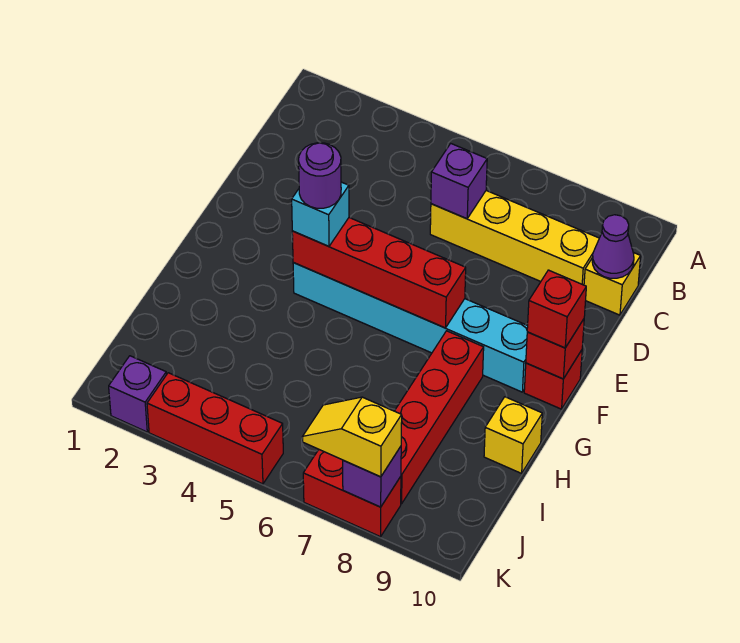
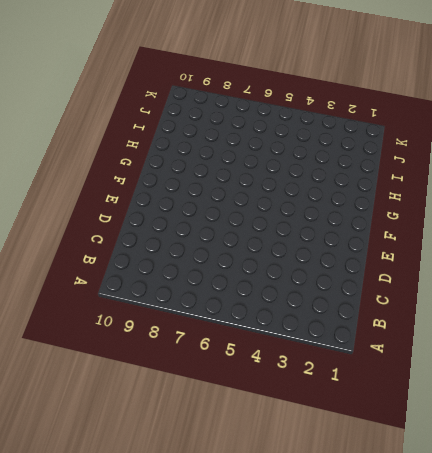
none -> yellow 1x4 brick [430,191,599,285]
none -> yellow 1x1 brick [584,253,641,315]
none -> cyan 1x6 brick [293,263,528,392]

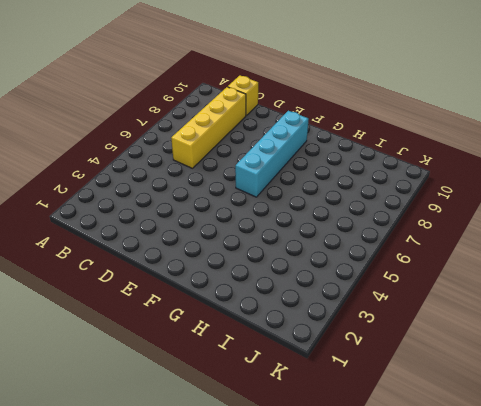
cyan 1x4 brick [235,111,309,197] -> cyan 1x6 brick [293,263,528,392]
none -> red 1x1 brick [524,350,582,409]
none -> red 1x4 brick [395,331,484,504]
none -> yellow 1x1 brick [484,397,542,473]

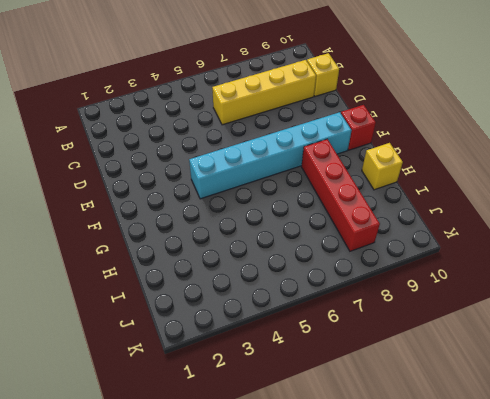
none -> purple 1x1 brick [109,356,166,432]
none -> red 1x3 brick [147,373,283,484]
none -> red 1x2 brick [303,450,401,537]

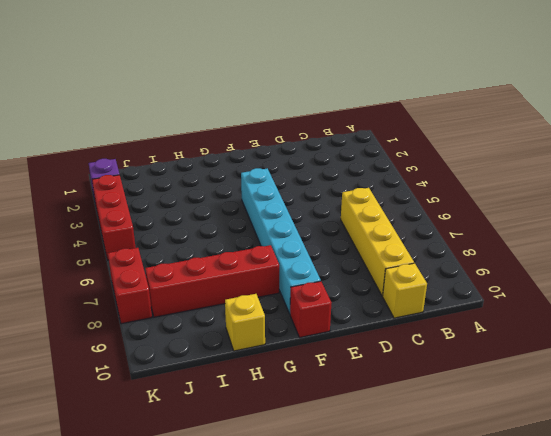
none -> purple 1x1 brick [431,144,487,219]
none -> purple 1x1 cone [592,215,634,278]
none -> red 1x4 brick [292,218,466,328]

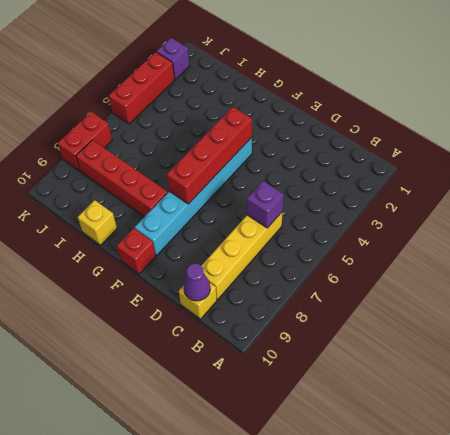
none -> red 1x1 brick [526,319,584,379]
none -> purple 1x1 brick [343,447,401,507]
none -> cyan 1x1 brick [292,182,349,246]

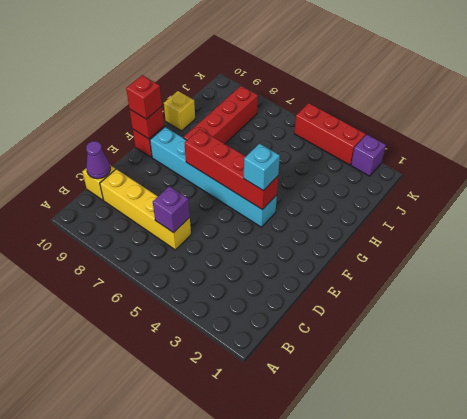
none -> red 1x2 brick [303,450,401,537]
none -> purple 1x1 brick [343,447,401,507]
none -> yellow 1x2 slope [302,397,402,477]

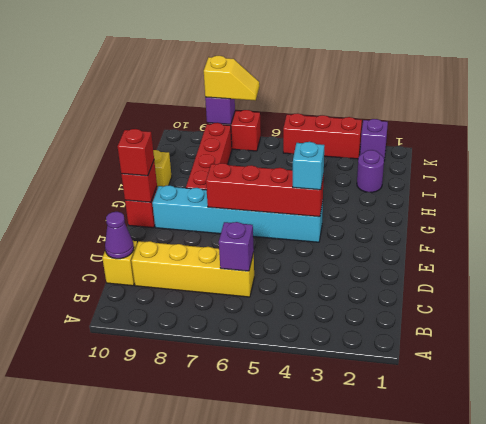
purple 1x1 round brick [357,150,384,192] -> purple 1x1 round brick moved to [299,143,341,208]

